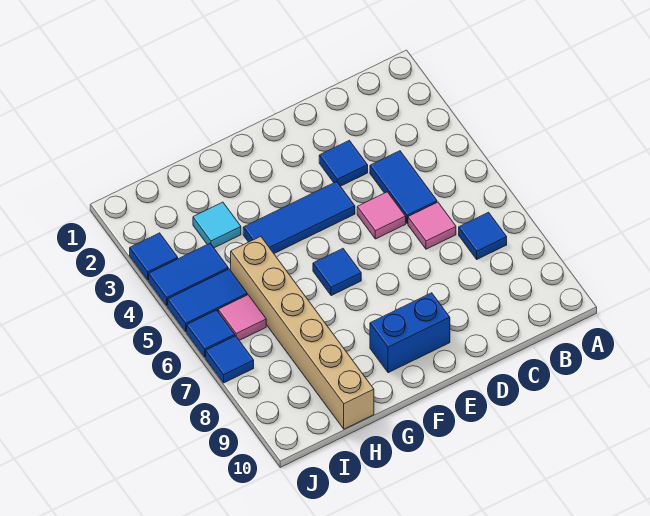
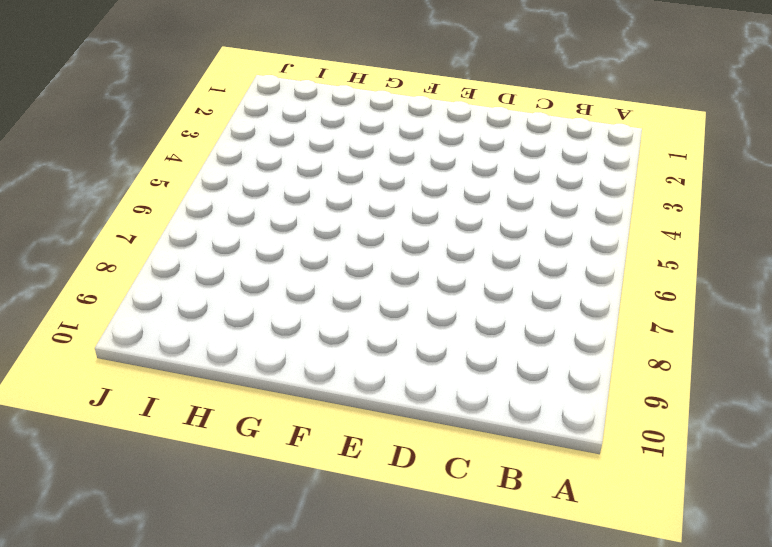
none -> blue 1x1 tile [459,212,507,259]
none -> blue 1x2 tile [370,151,437,224]
none -> pink 1x1 tile [408,202,456,249]

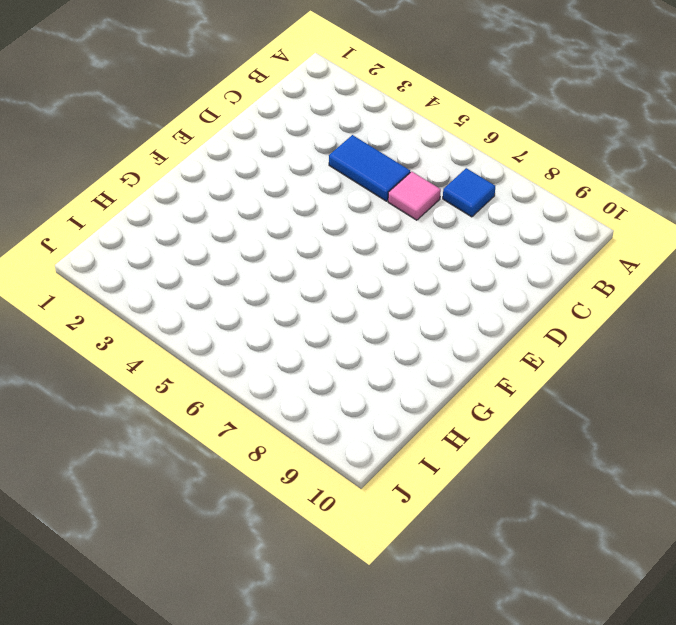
none -> blue 1x1 tile [319,140,368,186]
none -> pink 1x1 tile [357,192,406,239]
none -> blue 1x3 tile [243,182,355,253]

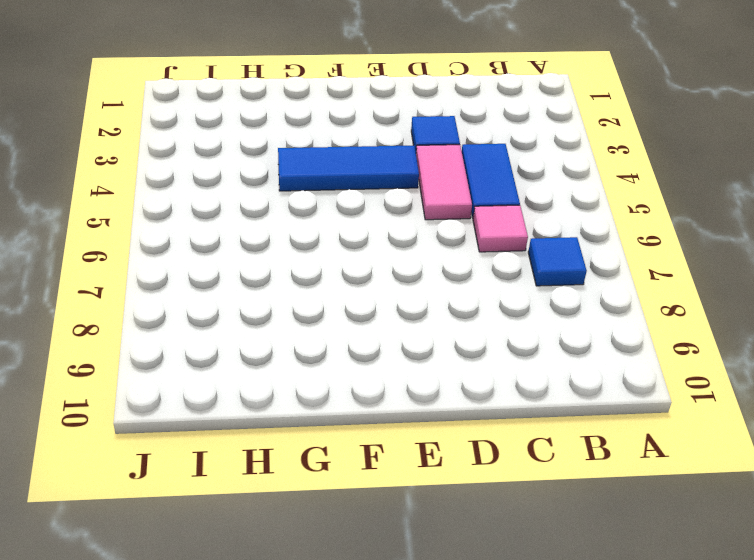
pink 1x2 tile [416,145,472,220] -> pink 1x1 tile [357,192,406,239]
none -> blue 1x2 brick [370,293,450,373]
none -> blue 1x1 tile [313,249,361,296]
none -> cyan 1x1 tile [193,202,241,248]

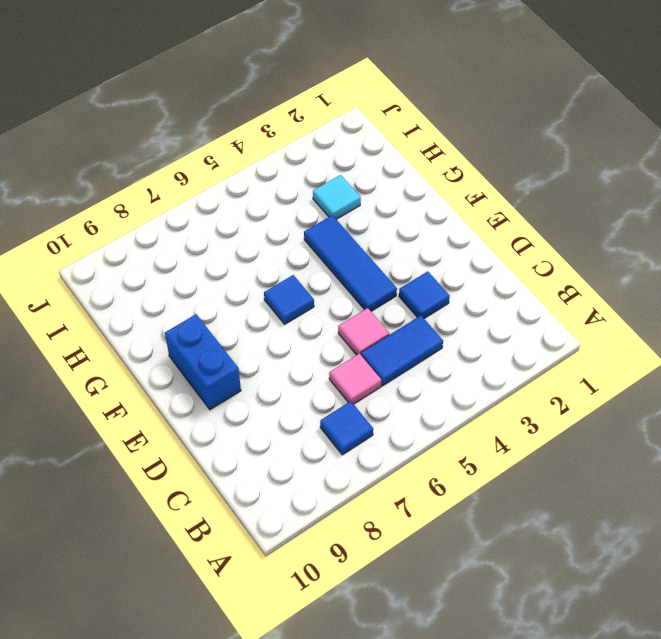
none -> tan 1x6 brick [231,236,374,429]
none -> blue 1x2 tile [149,244,228,306]
none -> blue 1x2 tile [168,269,247,331]

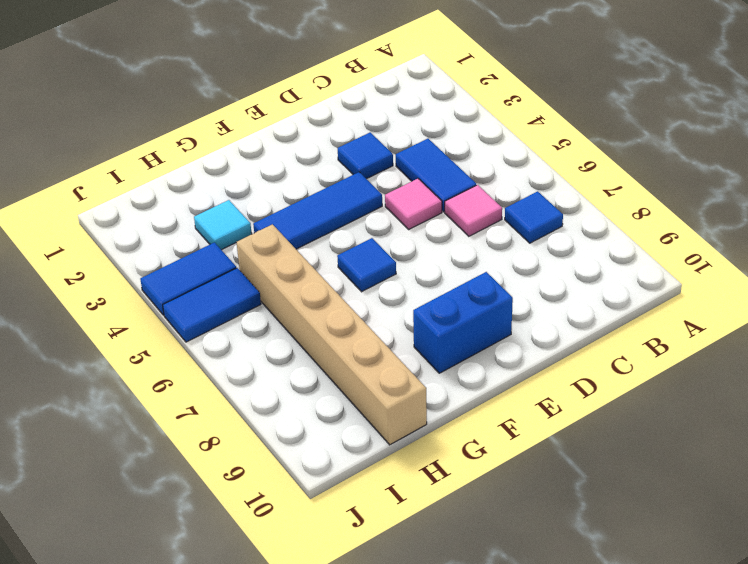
none -> pink 1x1 tile [218,295,266,340]
none -> blue 1x1 tile [130,233,178,280]
none -> blue 1x1 tile [187,310,235,357]

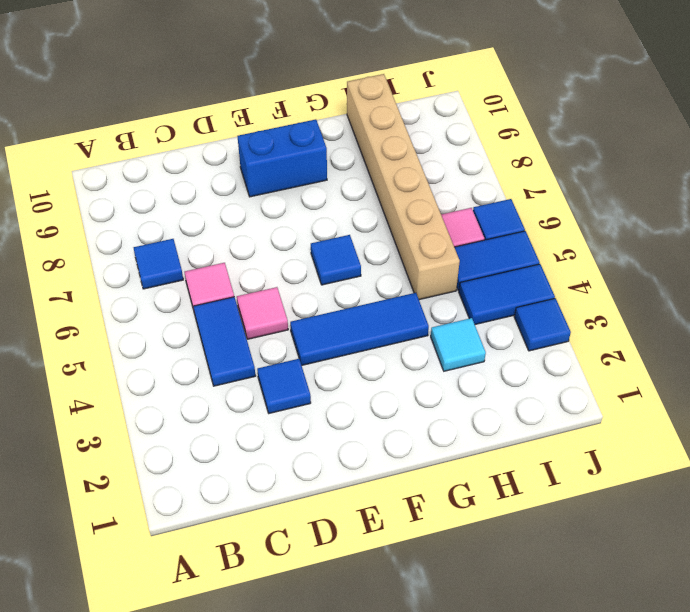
none -> blue 1x1 tile [206,336,254,383]

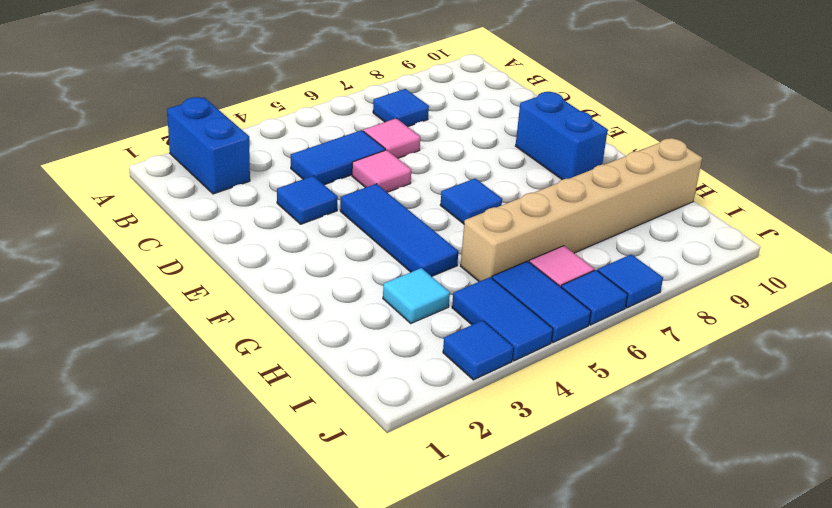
blue 1x2 brick [167,97,250,194] -> none

